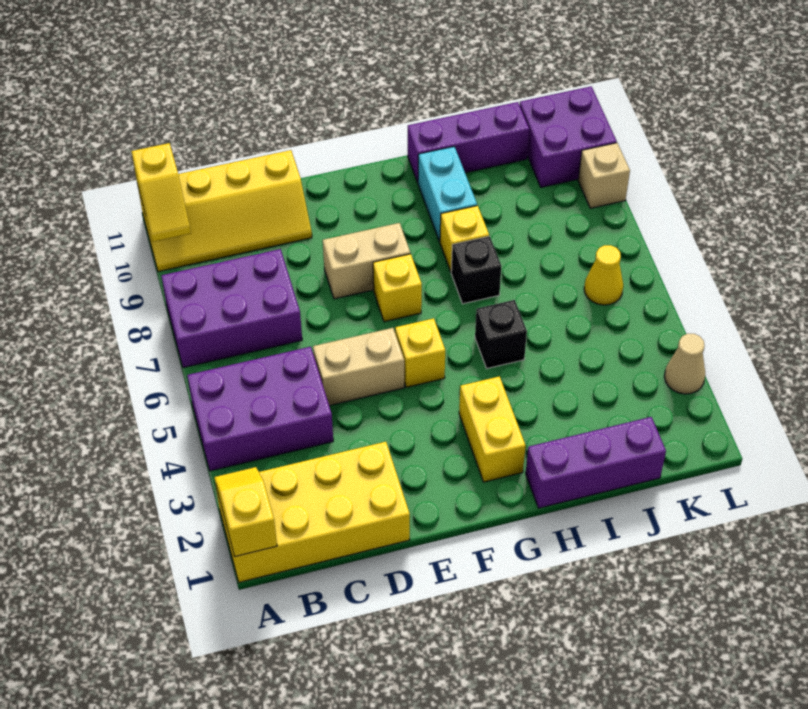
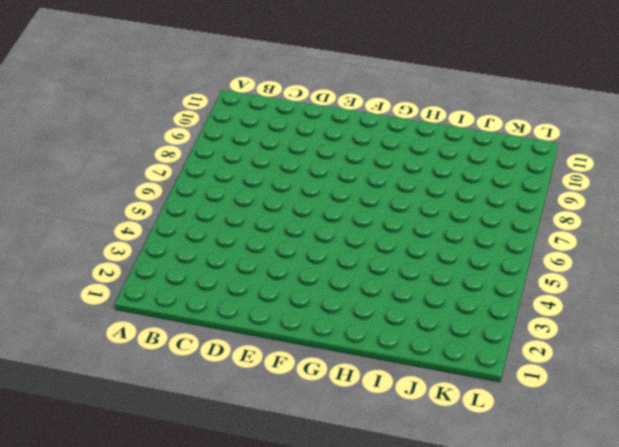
none -> yellow 2x4 brick [216,442,410,582]
none -> purple 2x3 brick [187,347,333,471]
none -> purple 2x3 brick [161,249,302,368]

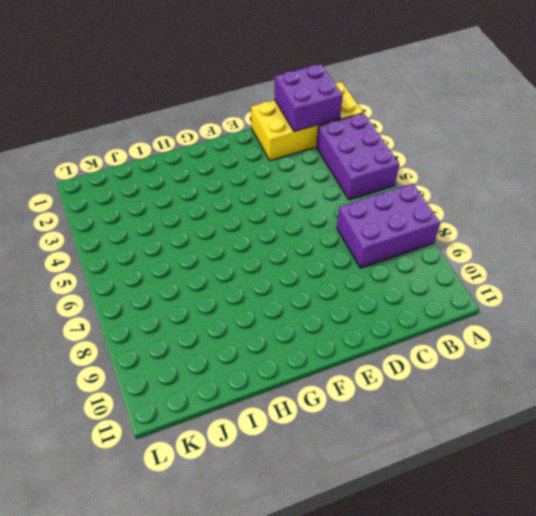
purple 2x3 brick [317,113,399,200] -> purple 2x3 brick turned to [187,347,333,471]
purple 2x2 brick [275,64,343,132] -> purple 2x2 brick moved to [520,86,617,187]
none -> yellow 2x4 slope [138,150,312,272]
none -> tan 1x2 brick [313,328,404,406]
none -> tan 1x2 brick [323,223,410,299]

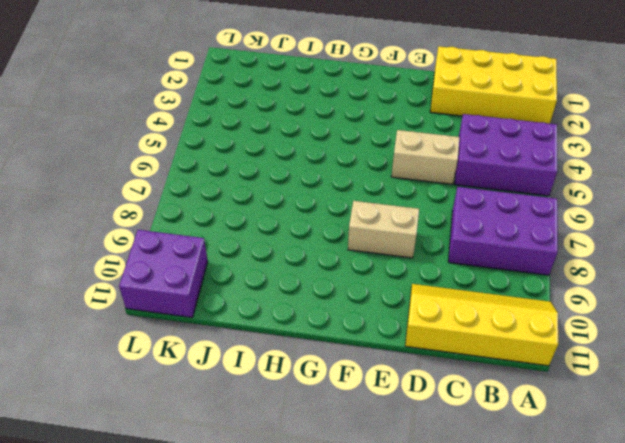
none -> yellow 1x1 brick [395,318,445,387]
none -> yellow 1x1 brick [373,254,422,322]
none -> yellow 1x2 brick [459,376,526,482]

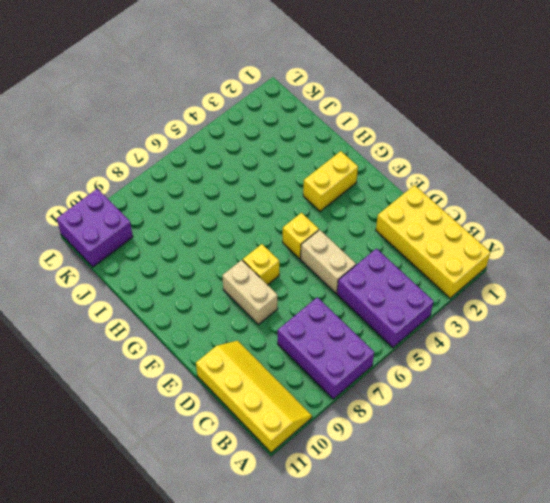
none -> purple 1x3 brick [526,417,666,508]
none -> black 1x1 brick [475,300,527,368]
none -> black 1x1 brick [451,236,501,304]

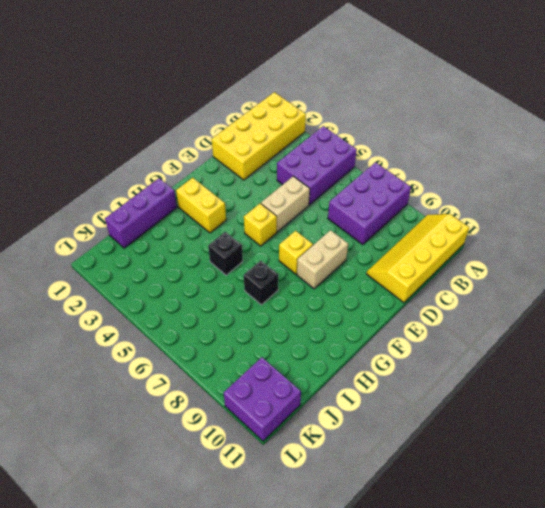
none -> yellow 1x1 brick [440,206,489,272]
none -> cyan 1x2 brick [418,147,477,242]
none -> purple 1x3 brick [408,102,529,182]

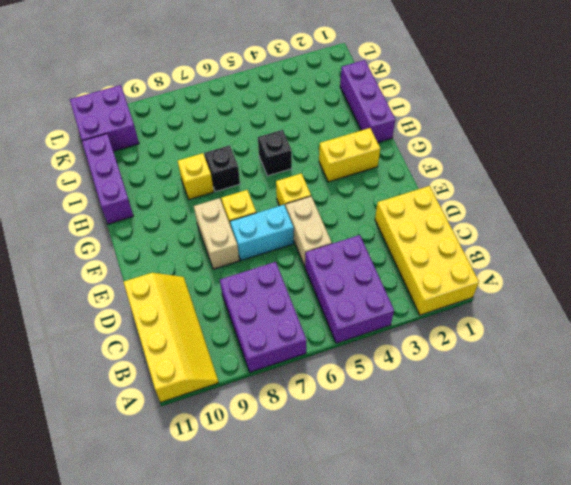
cyan 1x2 brick [230,205,294,260] -> cyan 1x2 brick moved to [418,147,477,242]
none -> yellow 1x1 cone [584,245,623,305]
none -> tan 1x1 cone [664,334,705,394]
none -> tan 1x1 brick [578,143,630,208]

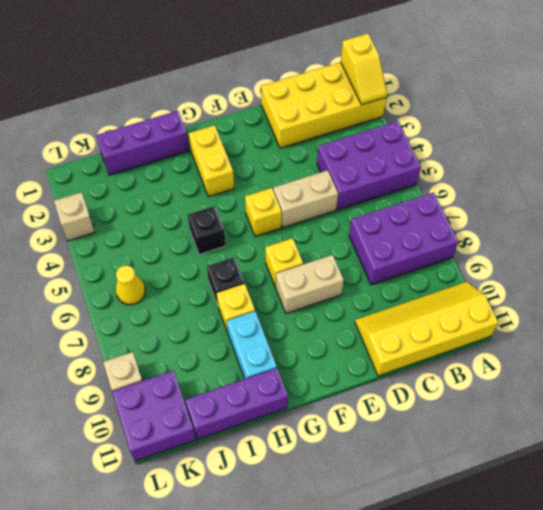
tan 1x1 brick [54,192,95,241] -> tan 1x1 cone [664,334,705,394]
none -> yellow 1x2 slope [131,143,191,242]

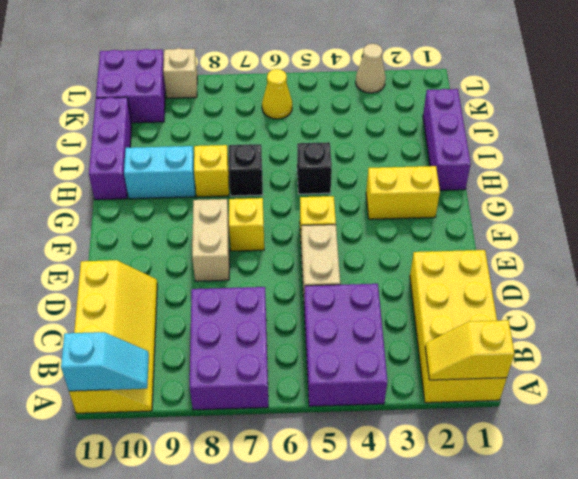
cyan 1x2 slope [61,332,149,391] -> yellow 1x2 slope [131,143,191,242]

